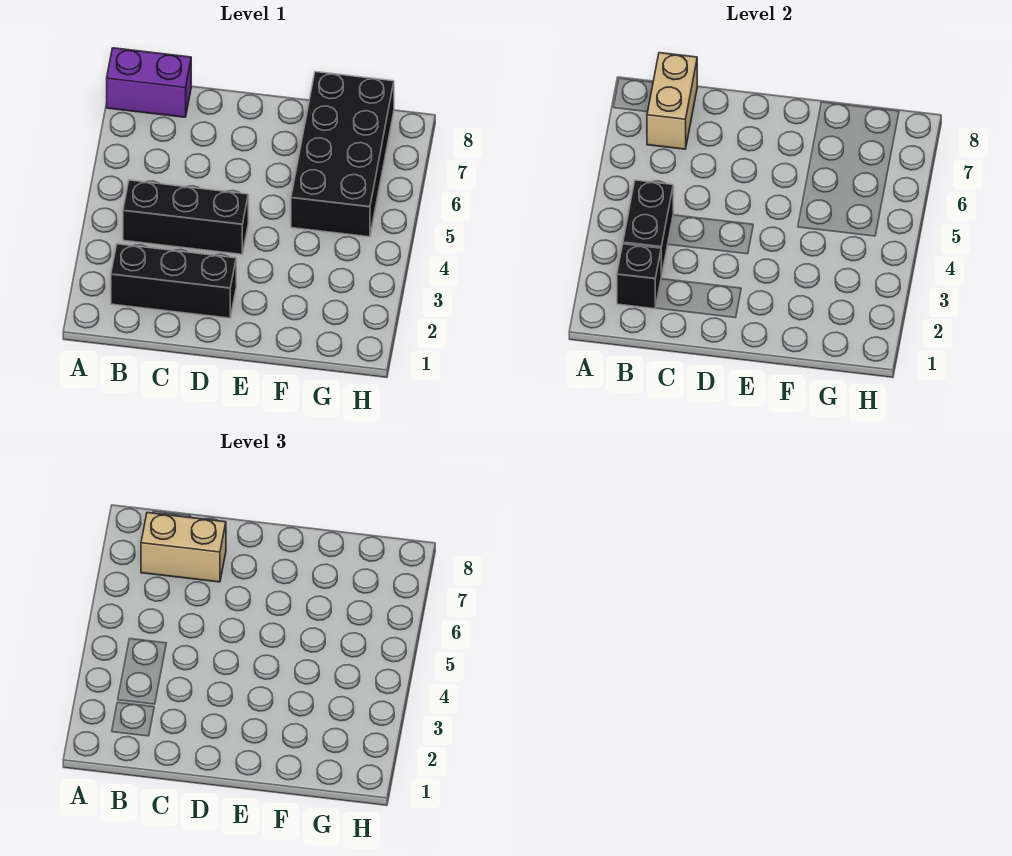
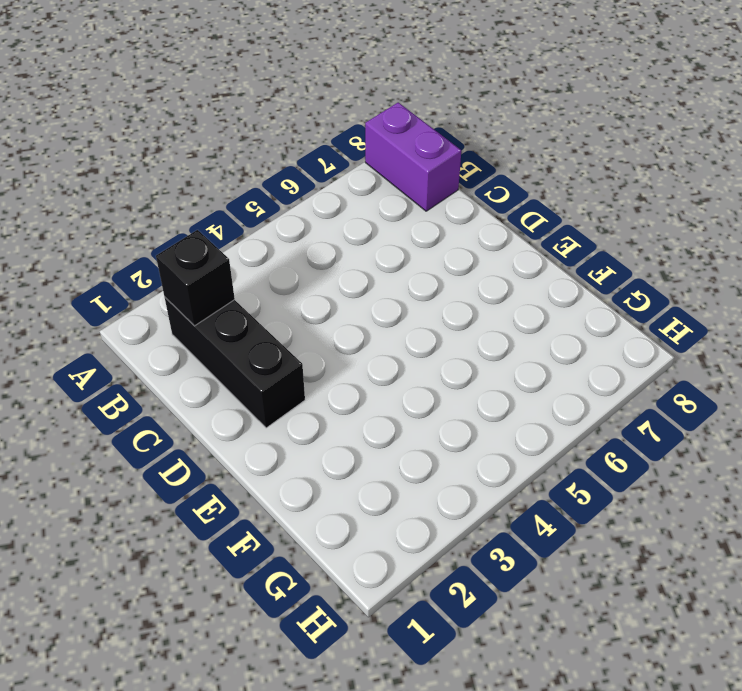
none -> black 1x3 brick [123,180,248,254]
none -> black 2x4 brick [291,72,394,237]

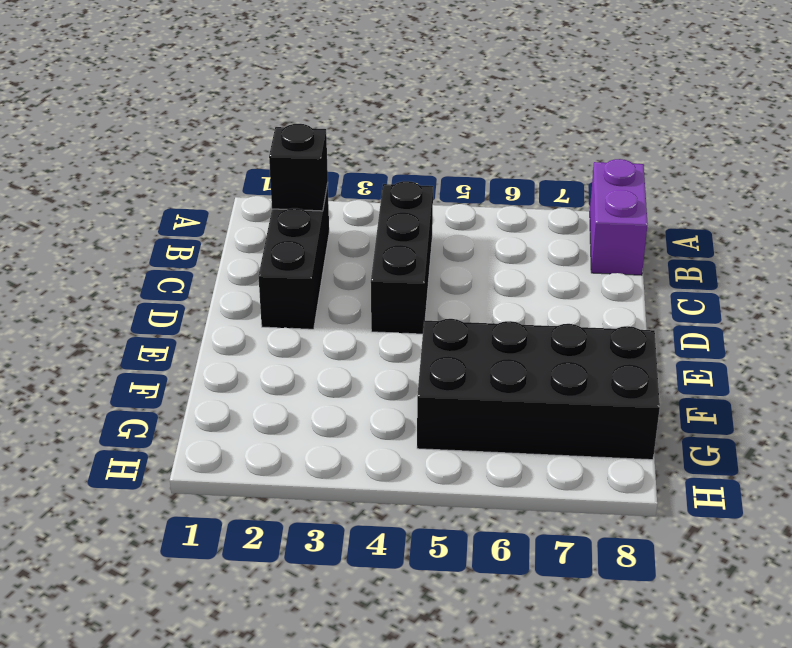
none -> black 1x2 brick [623,180,673,276]
none -> tan 1x2 brick [647,53,697,149]

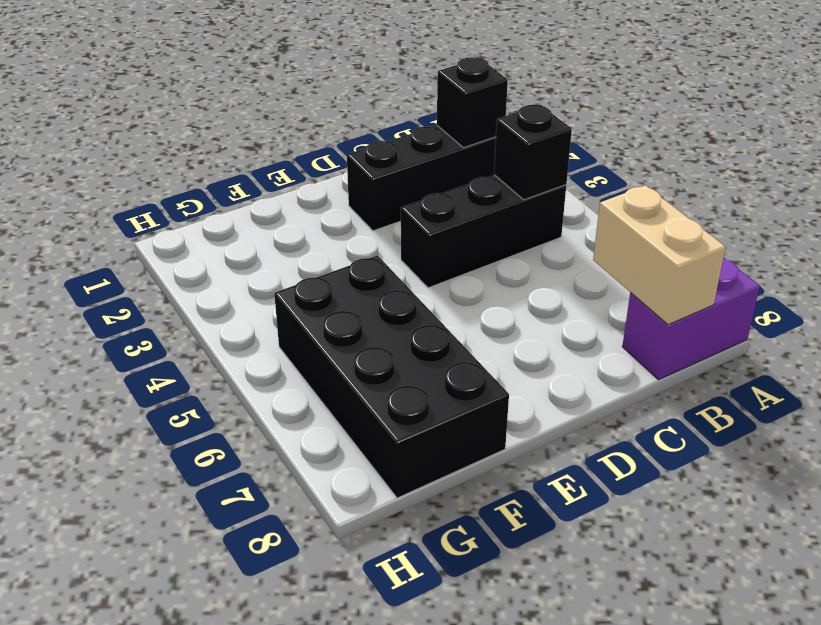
black 1x1 brick [494,105,572,200] -> black 1x2 brick [623,180,673,276]
none -> tan 1x2 brick [141,513,226,582]

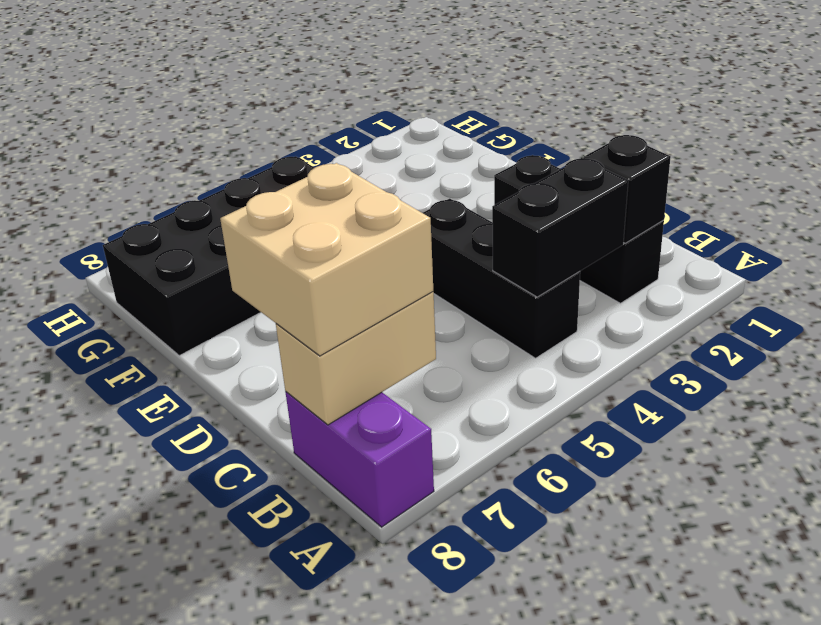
tan 2x2 brick [220,163,433,356] -> tan 1x2 brick [141,513,226,582]

